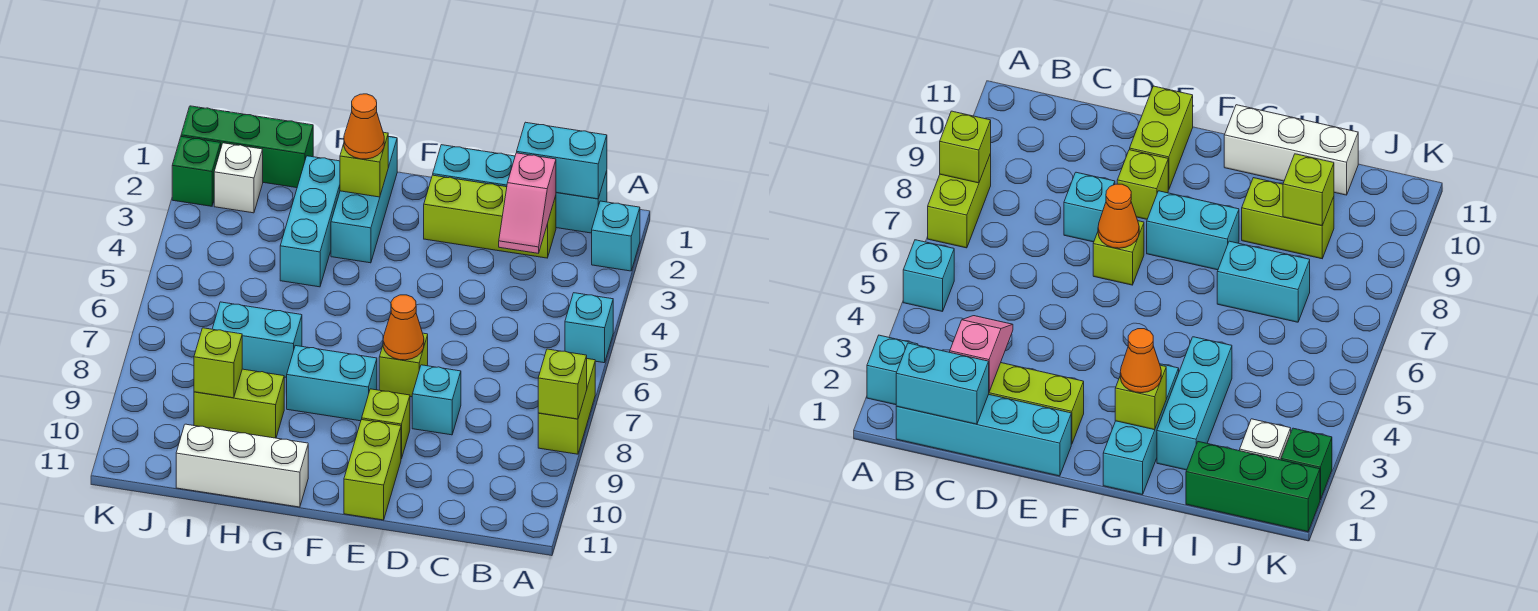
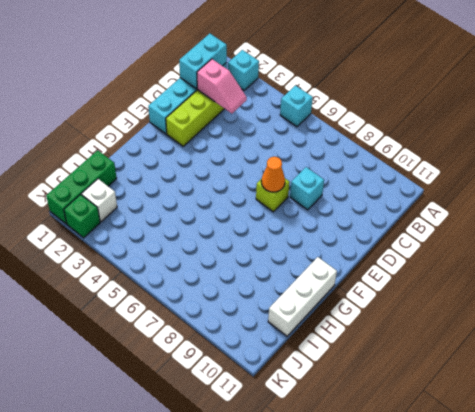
none -> lime 1x2 brick [538,359,595,454]
none -> lime 1x1 brick [362,389,410,459]
none -> lime 1x2 brick [344,420,401,520]

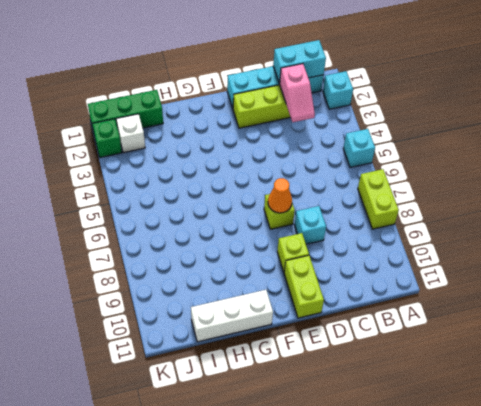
none -> cyan 1x2 brick [287,346,377,421]
none -> cyan 1x3 brick [331,137,397,263]
none -> cyan 1x3 brick [280,156,340,287]

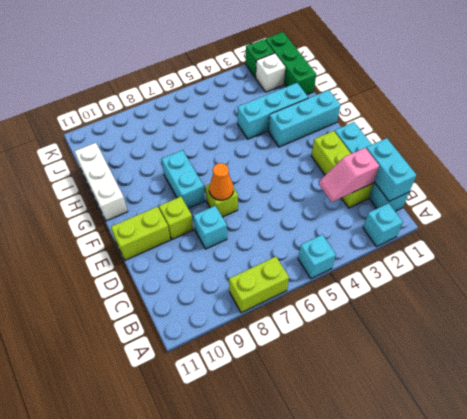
none -> cyan 1x2 brick [212,302,302,378]
none -> lime 1x2 brick [194,369,284,438]
none -> lime 1x1 brick [538,349,587,419]

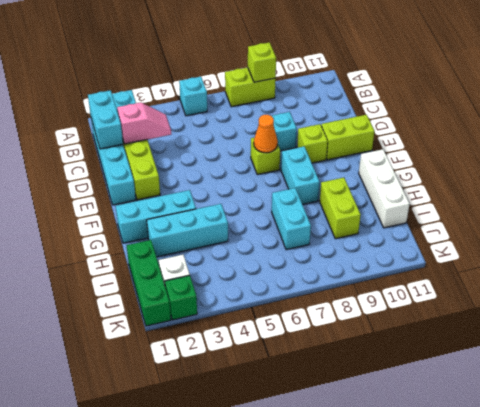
none -> lime 1x1 brick [340,132,388,197]
none -> lime 1x1 brick [194,328,242,398]
none -> orange 1x1 cone [344,94,384,159]

